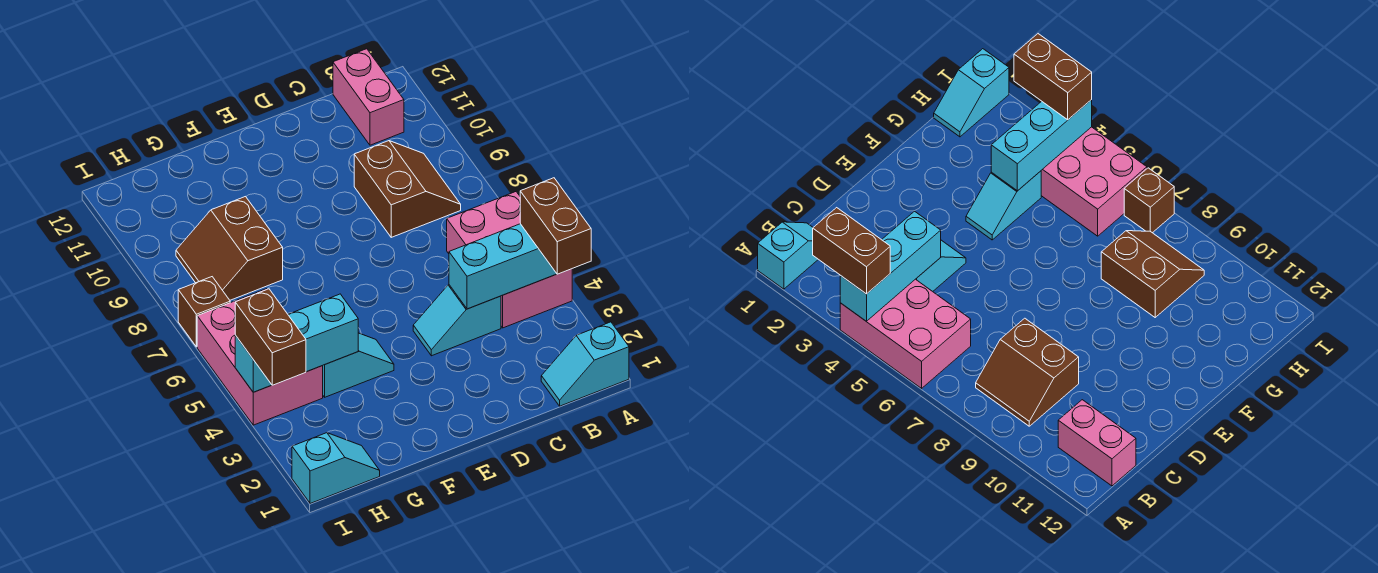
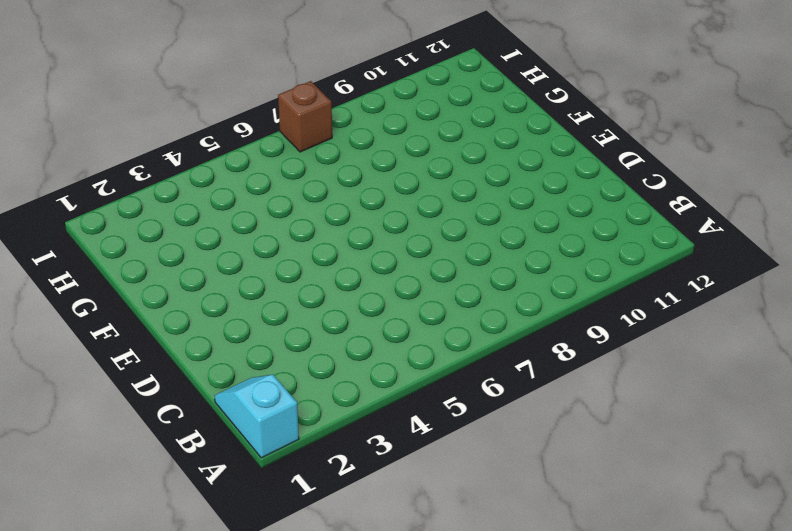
none -> pink 2x3 brick [447,192,572,328]
none -> brown 2x2 slope [354,141,461,237]
none -> pink 1x2 brick [333,49,404,145]

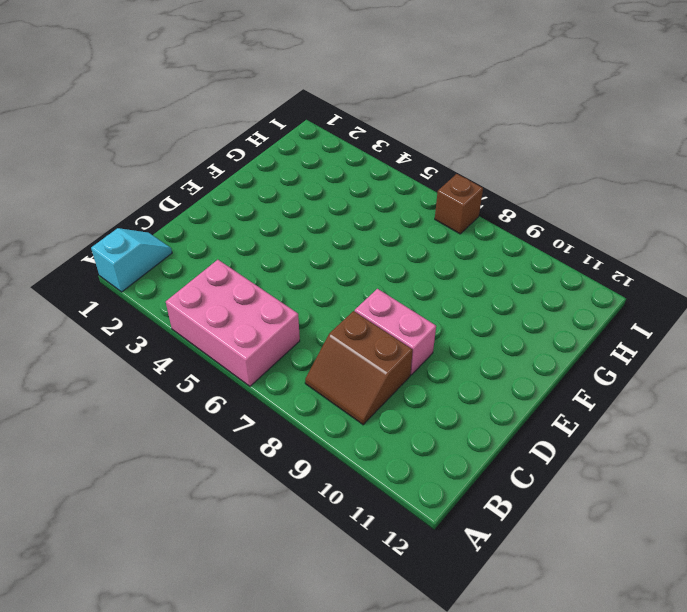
pink 1x2 brick [355,289,436,375] -> pink 1x2 brick moved to [333,49,404,145]
none -> cyan 1x2 slope [413,285,501,356]
none -> cyan 1x2 slope [323,333,394,397]
none -> brown 2x2 slope [176,197,283,300]

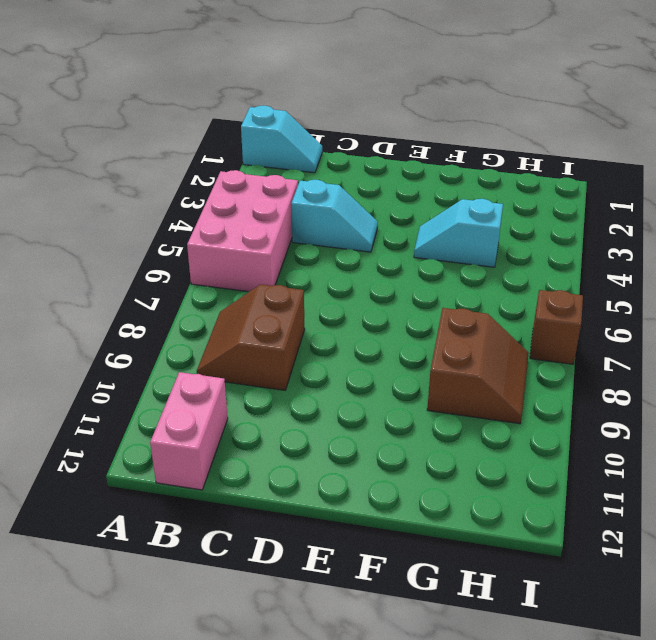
none -> cyan 1x2 slope [292,433,380,504]
none -> pink 2x3 brick [197,289,323,425]
none -> cyan 1x3 brick [449,224,557,309]

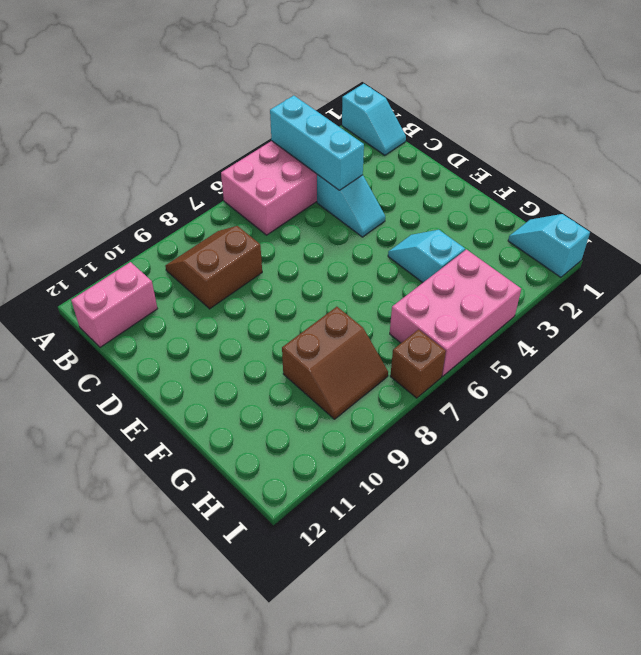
none -> cyan 1x3 brick [235,294,358,392]
none -> brown 1x2 brick [520,178,591,274]
none -> brown 1x2 brick [235,289,306,385]

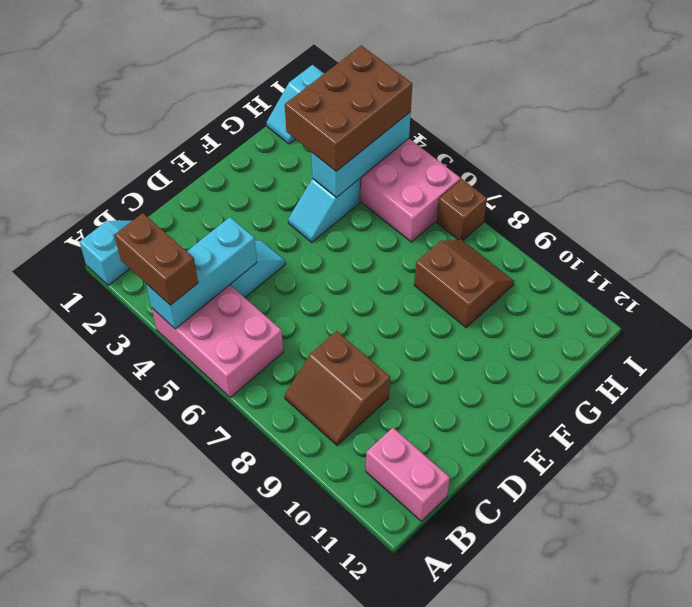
brown 2x3 brick [285,46,412,171] -> brown 1x2 brick [235,289,306,385]

